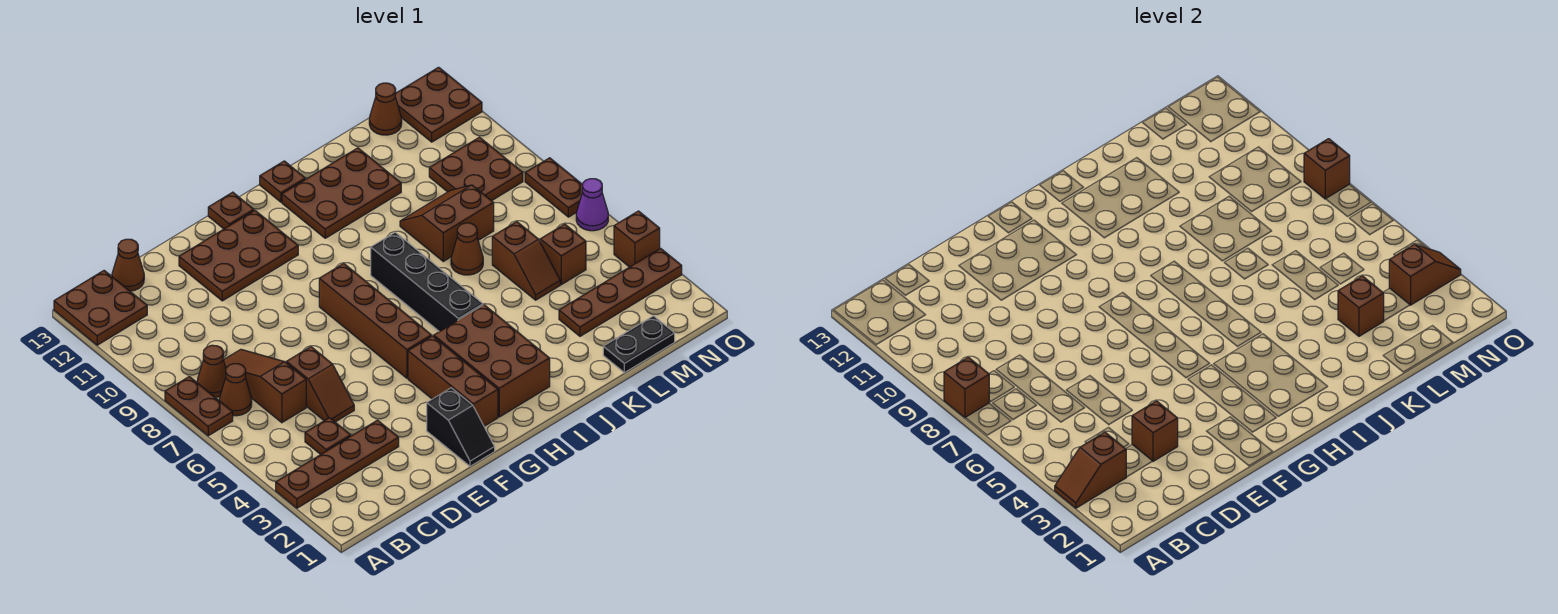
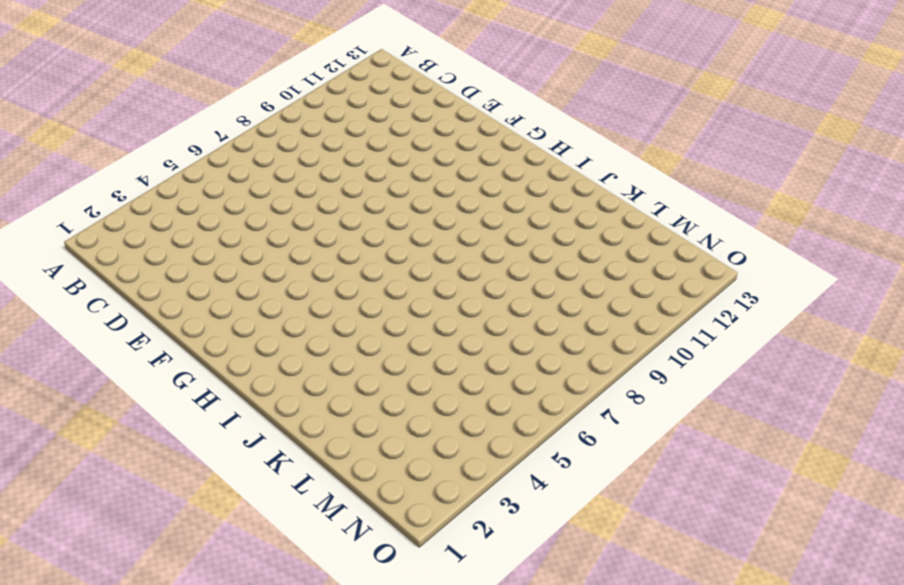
none -> brown 1x4 plate [276,420,399,508]
none -> brown 1x2 plate [165,377,233,436]
none -> brown 2x2 plate [54,271,147,345]
none -> brown 1x1 cone [219,364,252,416]

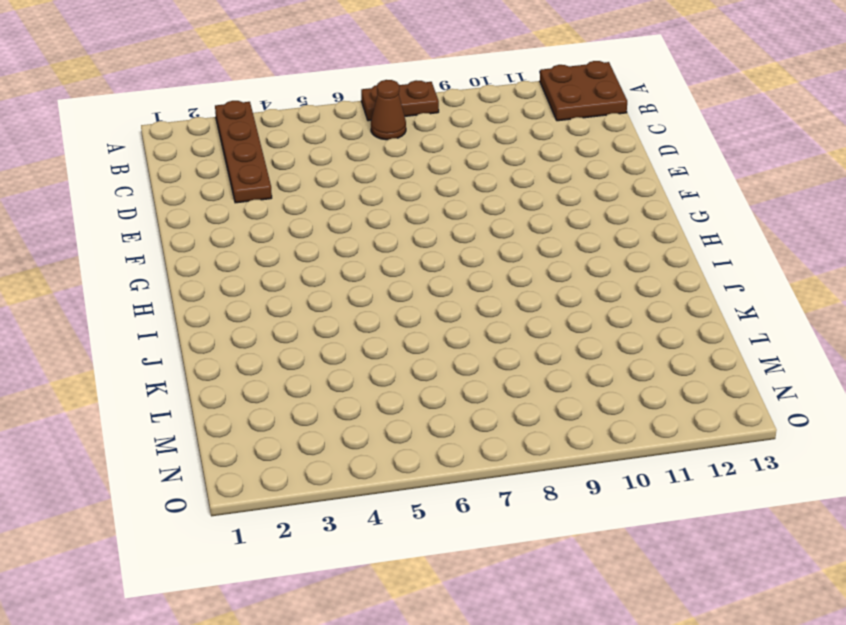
none -> brown 1x1 cone [197,345,226,397]
none -> brown 1x1 plate [305,418,351,455]
none -> brown 1x3 slope [224,349,306,423]
none -> brown 1x1 cone [112,239,144,291]

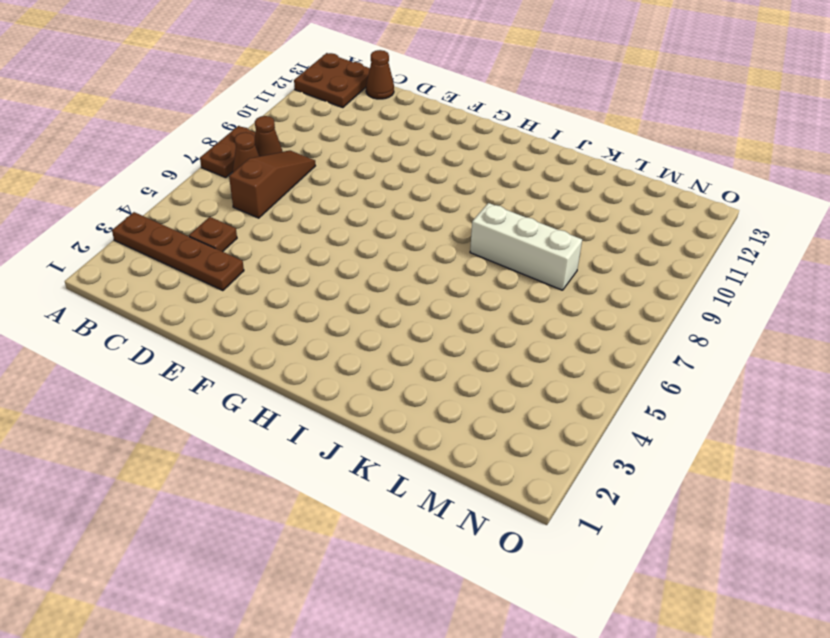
white 1x3 brick [470,203,582,290] -> brown 2x2 slope [400,185,494,261]
none -> brown 1x2 slope [286,347,354,422]
none -> brown 2x3 plate [179,211,298,301]
none -> black 1x2 slope [427,388,495,466]
none -> brown 1x3 brick [408,336,498,426]

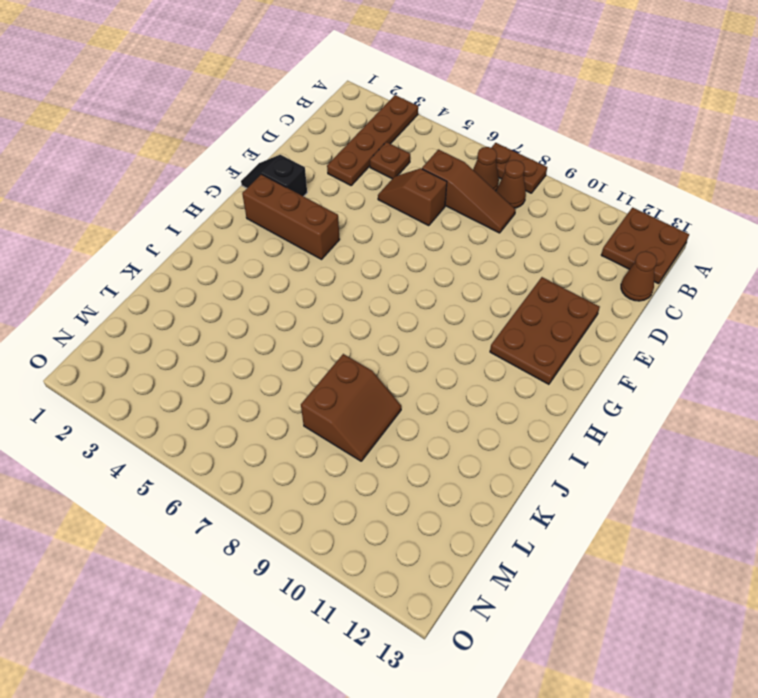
none -> brown 1x4 brick [319,264,431,378]
none -> brown 1x1 plate [208,192,254,229]
none -> brown 2x3 brick [434,305,550,417]
none -> black 1x4 brick [371,232,483,332]

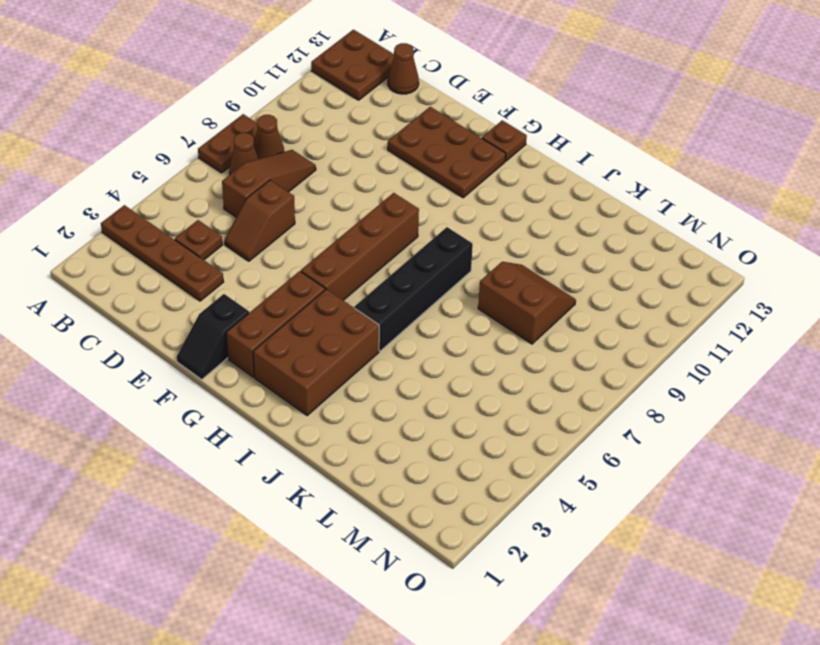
none -> brown 2x3 plate [282,148,401,238]
none -> brown 1x1 plate [260,161,305,202]
none -> brown 1x1 cone [451,223,483,275]
none -> black 1x2 plate [603,316,675,373]

